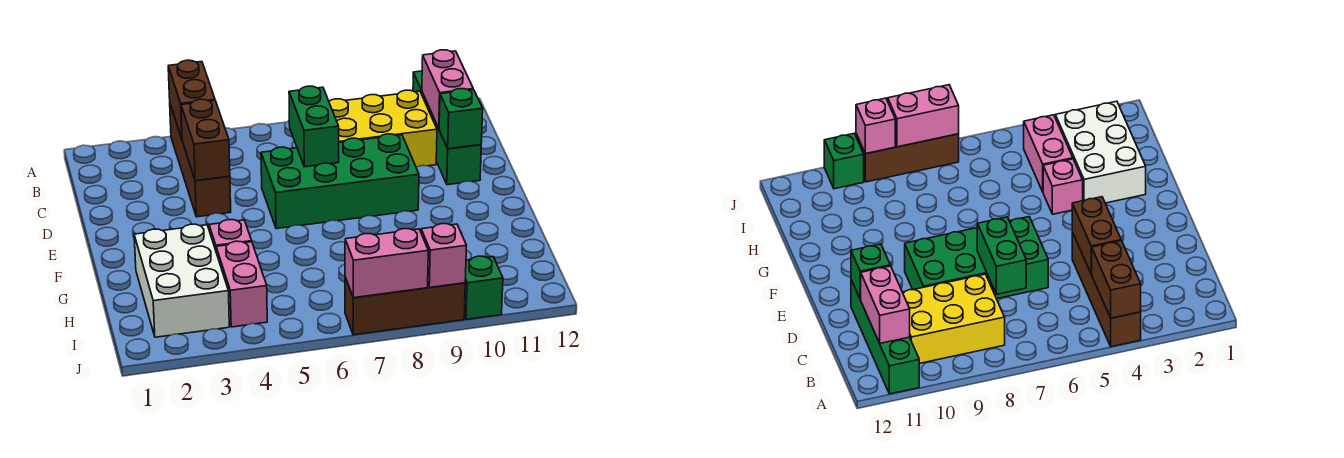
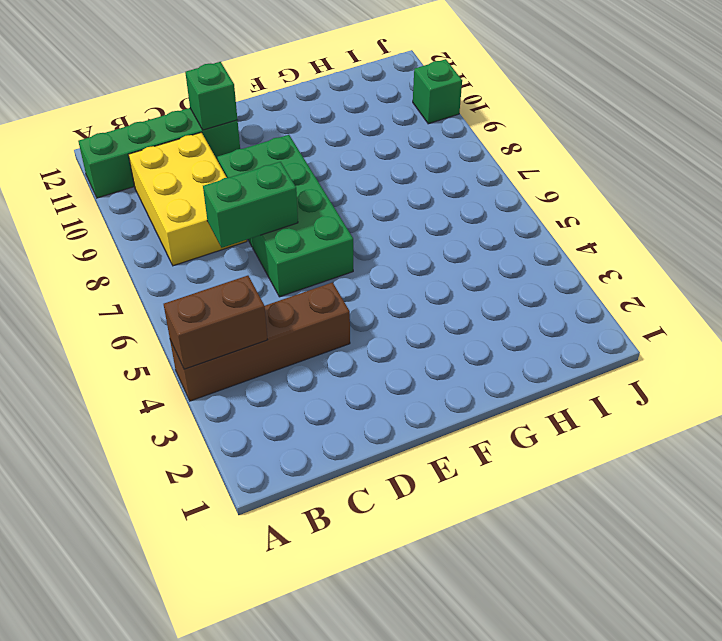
none -> white 2x3 brick [134,224,229,337]
none -> pink 1x1 brick [209,220,252,250]
none -> pink 1x2 brick [216,241,267,327]

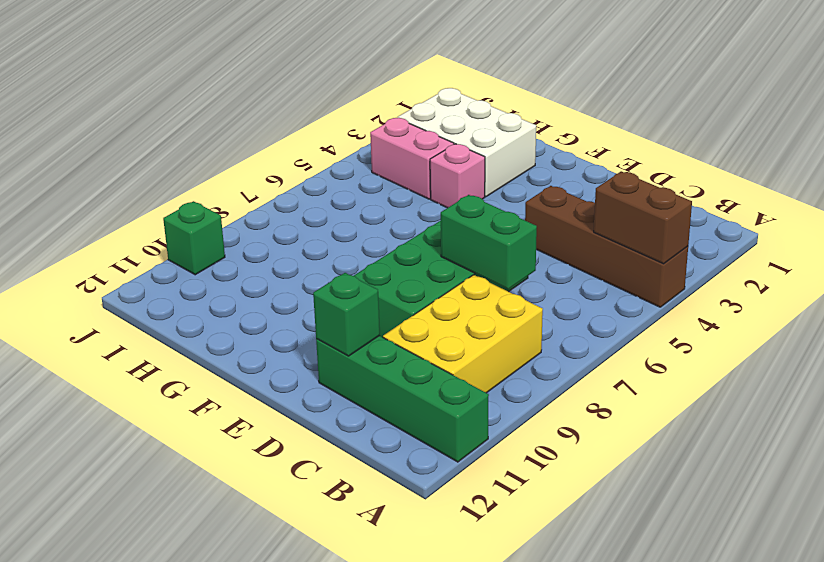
none -> brown 1x3 brick [345,277,465,335]
none -> pink 1x2 brick [422,50,473,128]
none -> brown 1x2 brick [181,99,230,181]

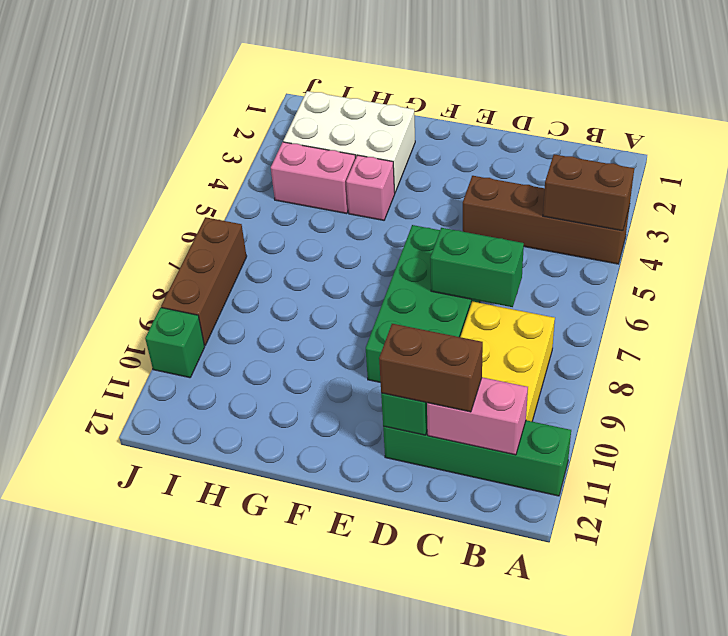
brown 1x2 brick [379,324,483,412] -> brown 1x2 brick moved to [181,99,230,181]
none -> pink 1x2 brick [345,229,428,298]
none -> pink 1x1 brick [421,224,467,287]

